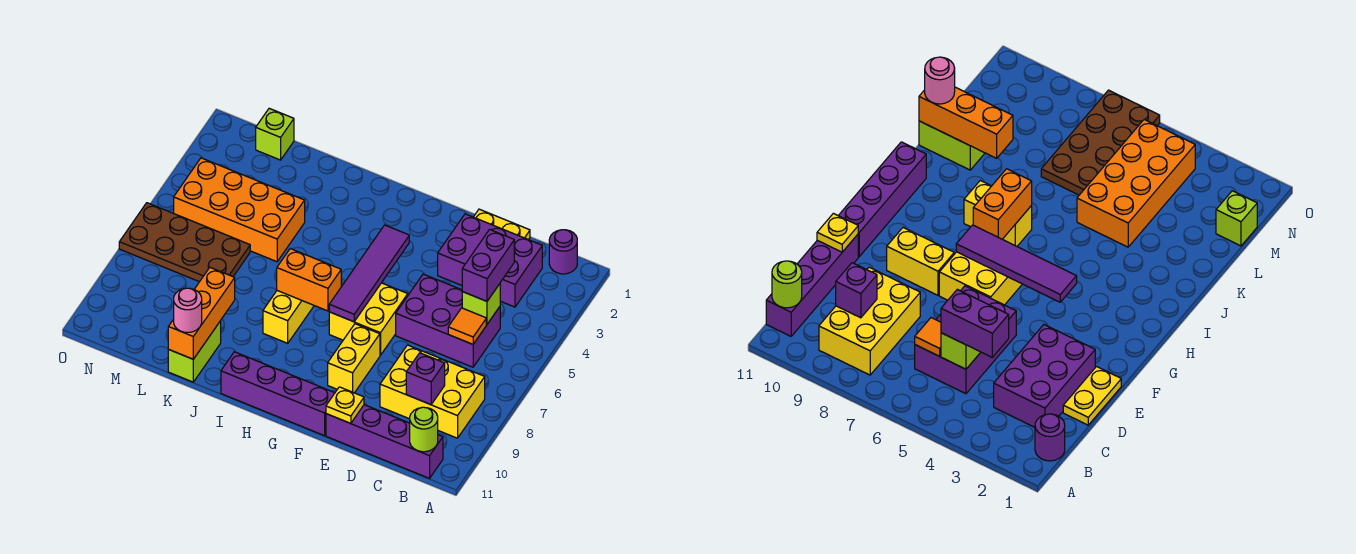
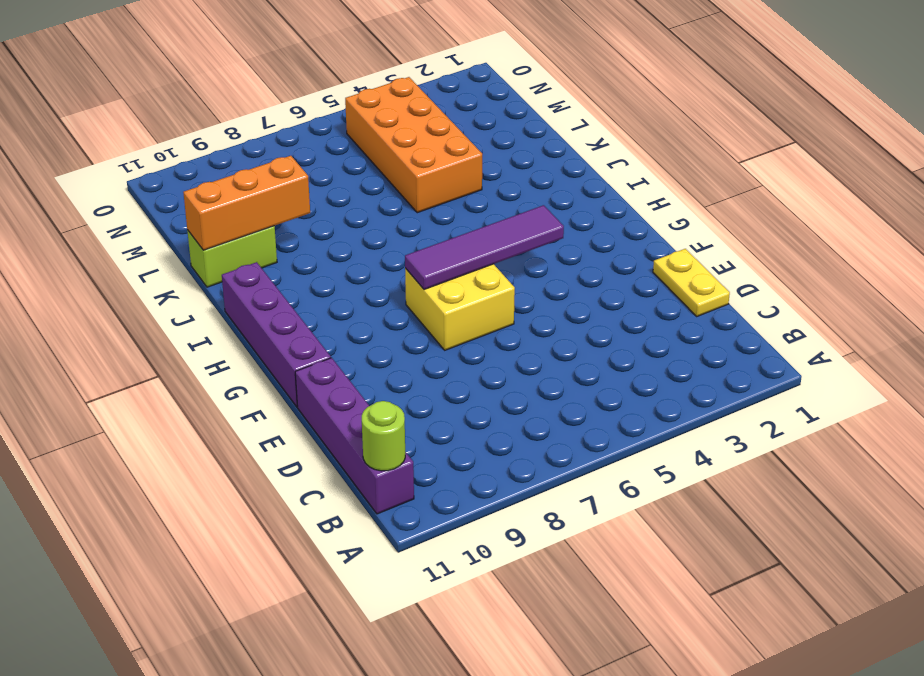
none -> purple 1x1 round brick [549,230,577,274]
none -> yellow 2x3 brick [380,345,485,438]
none -> purple 2x3 brick [438,214,542,307]

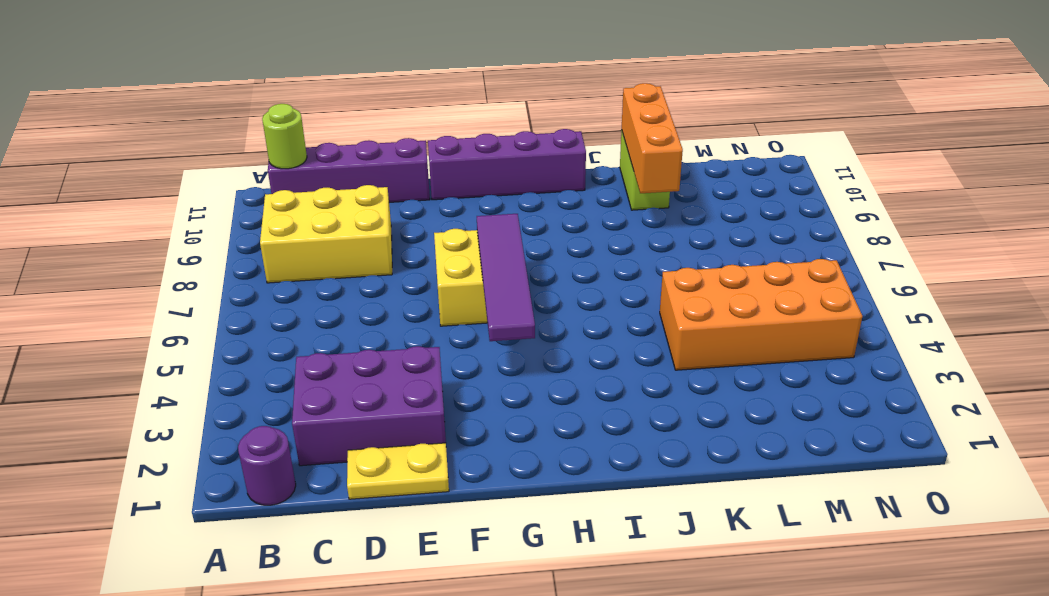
none -> purple 2x3 brick [396,274,500,367]
none -> yellow 1x2 brick [328,324,380,393]
none -> yellow 1x2 brick [263,291,314,343]

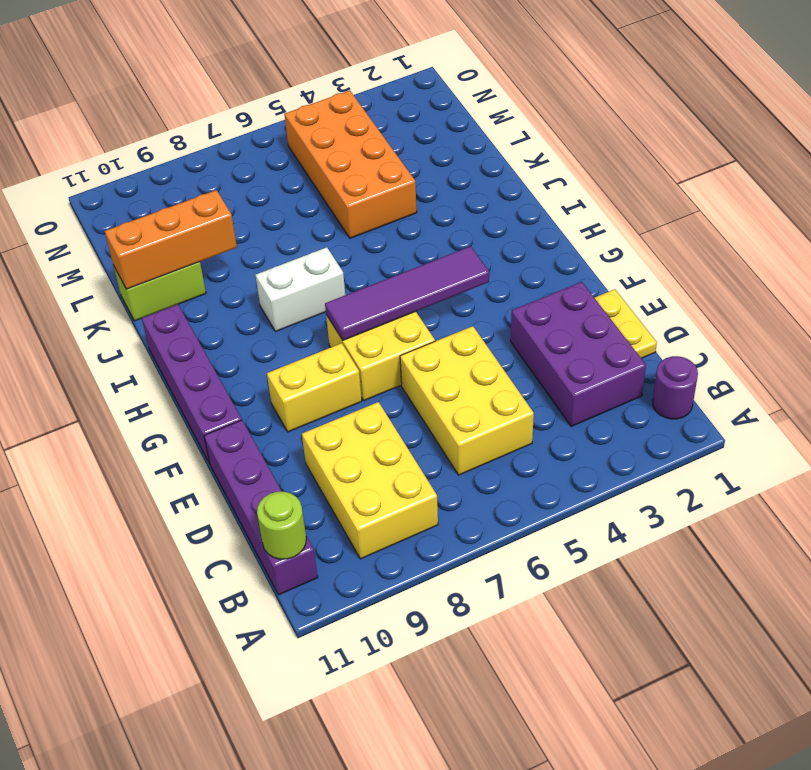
yellow 2x3 brick [400,326,534,475] -> purple 2x3 brick [396,274,500,367]
white 1x2 brick [255,247,345,332] -> yellow 1x2 brick [263,291,314,343]
none -> brown 2x4 plate [119,203,250,282]
none -> lime 1x1 brick [256,108,294,160]
none -> lime 1x1 brick [462,284,500,324]

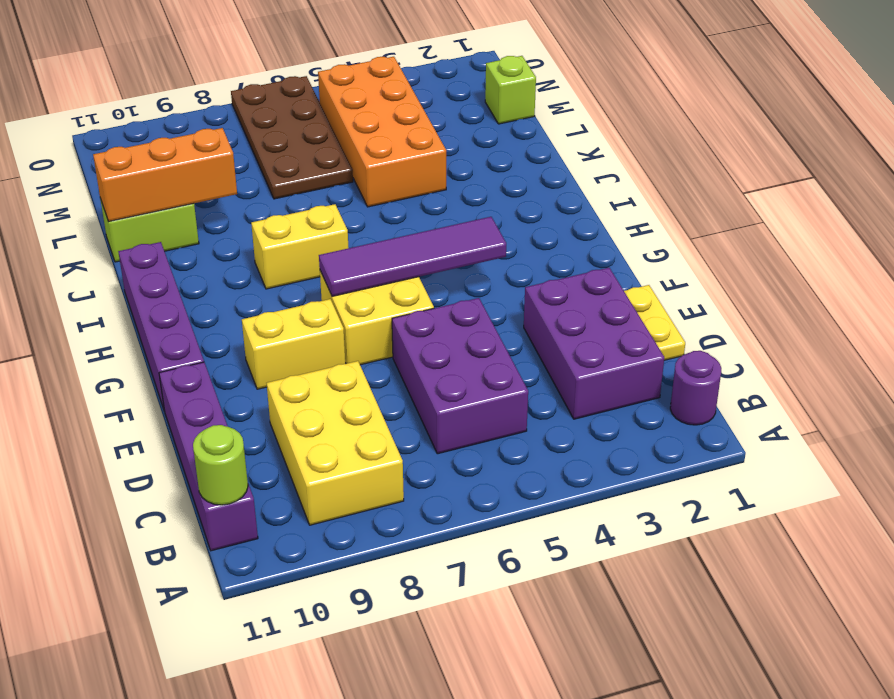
none -> lime 1x1 brick [462,284,500,324]
none -> orange 1x1 tile [448,308,486,344]
none -> purple 1x1 brick [406,353,445,405]

